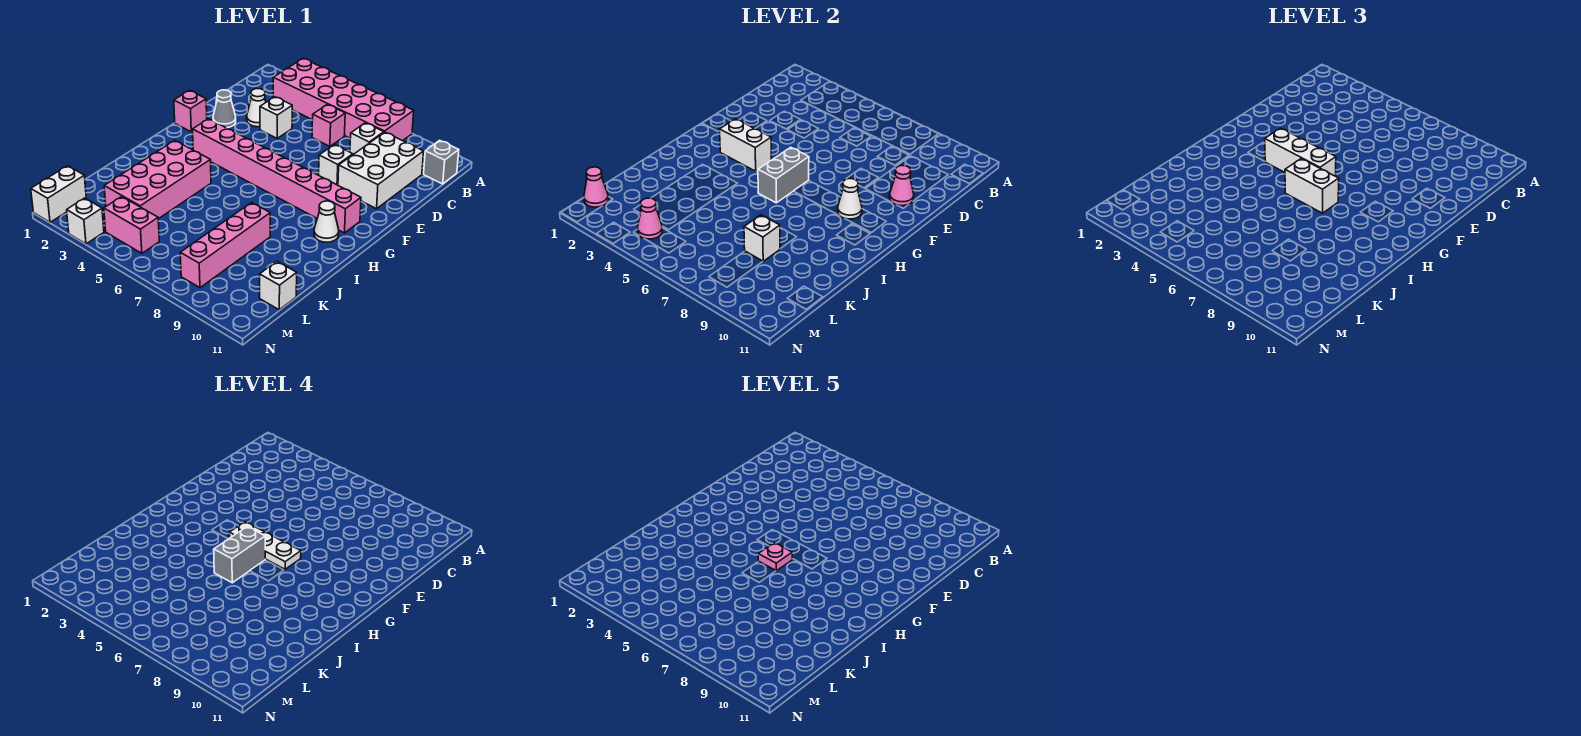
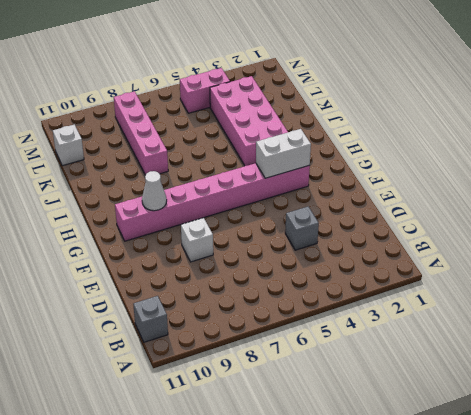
grey 1x1 brick [285,207,319,250] -> white 1x1 brick [260,97,292,138]
none -> pink 2x6 brick [273,59,414,141]
none -> pink 1x1 brick [312,104,345,146]
none -> white 1x1 brick [350,123,384,154]
none -> white 2x3 brick [338,132,424,209]

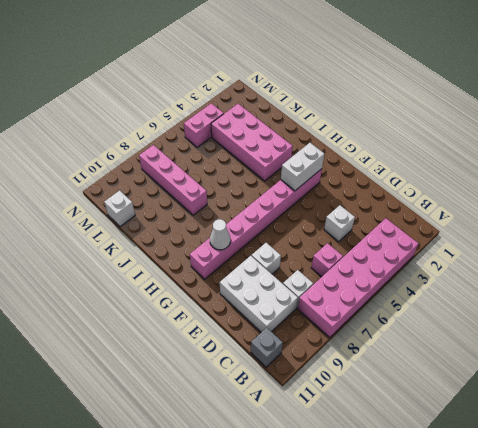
none -> white 1x1 cone [247,89,266,127]
none -> grey 1x1 cone [213,90,236,128]
none -> pink 1x1 brick [174,90,207,132]
none -> white 1x1 cone [314,201,339,242]

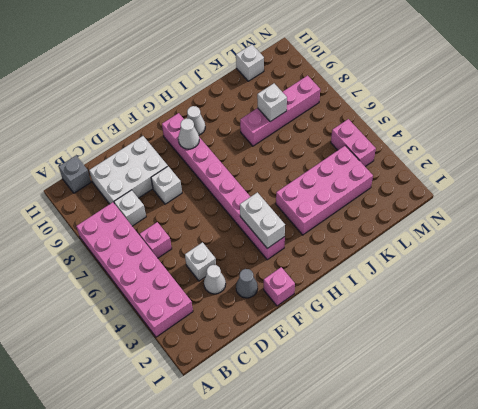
none -> white 1x2 brick [31,166,86,222]
none -> white 1x1 brick [67,198,104,244]
none -> pink 1x1 cone [889,166,914,206]
none -> grey 1x2 brick [758,147,809,203]

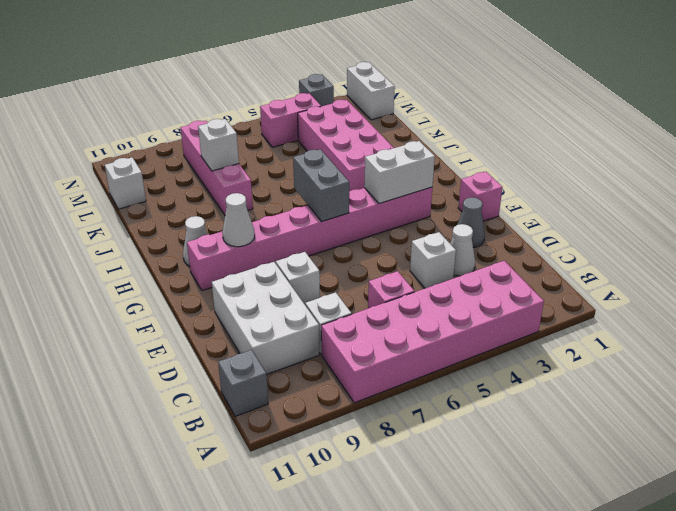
grey 1x1 brick [299,74,334,106] -> white 1x1 brick [67,198,104,244]
none -> pink 1x1 cone [889,166,914,206]
none -> pink 1x1 cone [584,167,608,207]
none -> pink 1x1 cone [638,198,662,239]
none -> white 1x3 brick [1265,128,1336,176]

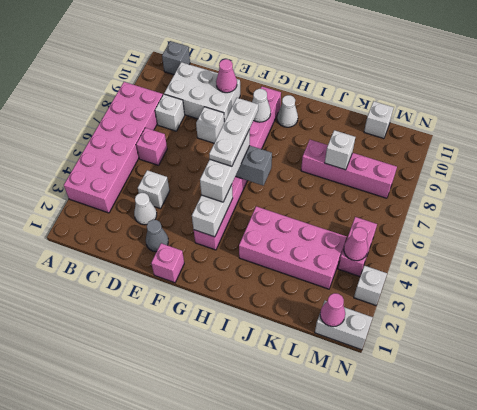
none -> white 1x2 brick [1285,159,1339,213]
none -> grey 1x2 brick [214,527,265,583]
none -> pink 1x1 plate [758,543,792,571]

